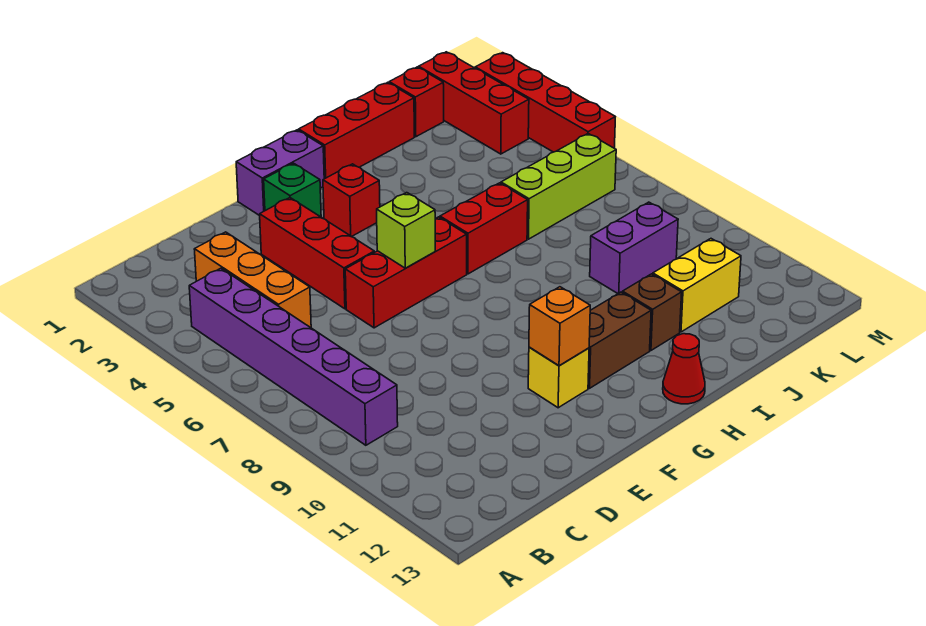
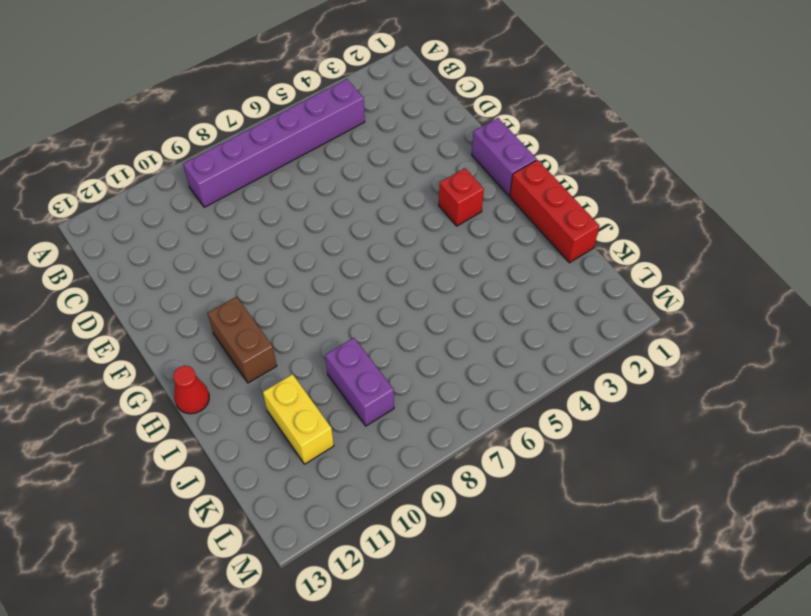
none -> orange 1x3 brick [194,232,311,328]
none -> red 1x3 brick [260,198,374,309]
none -> red 1x3 brick [345,217,467,328]

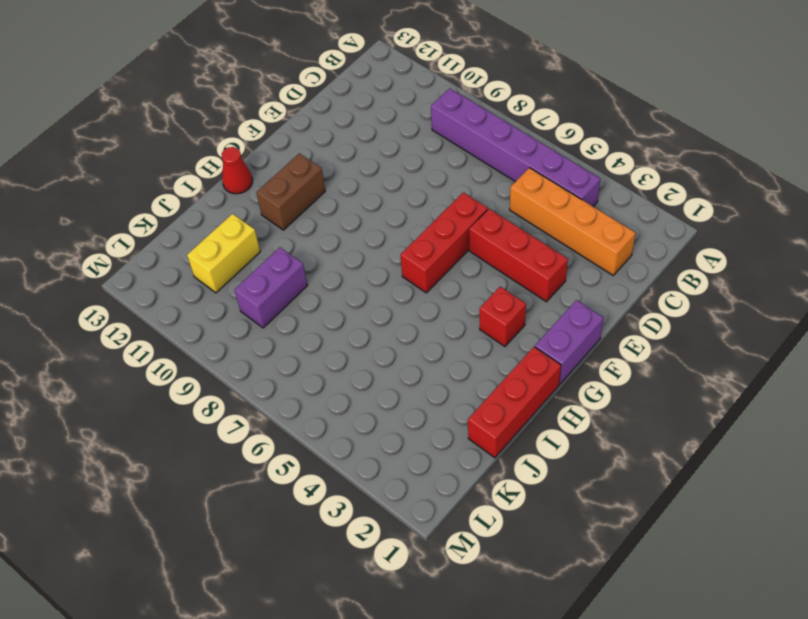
orange 1x4 brick [510,168,636,275] -> orange 1x3 brick [194,232,311,328]
none -> green 1x1 brick [264,163,321,217]
none -> yellow 1x1 brick [528,347,589,408]
none -> red 1x2 brick [440,183,528,274]

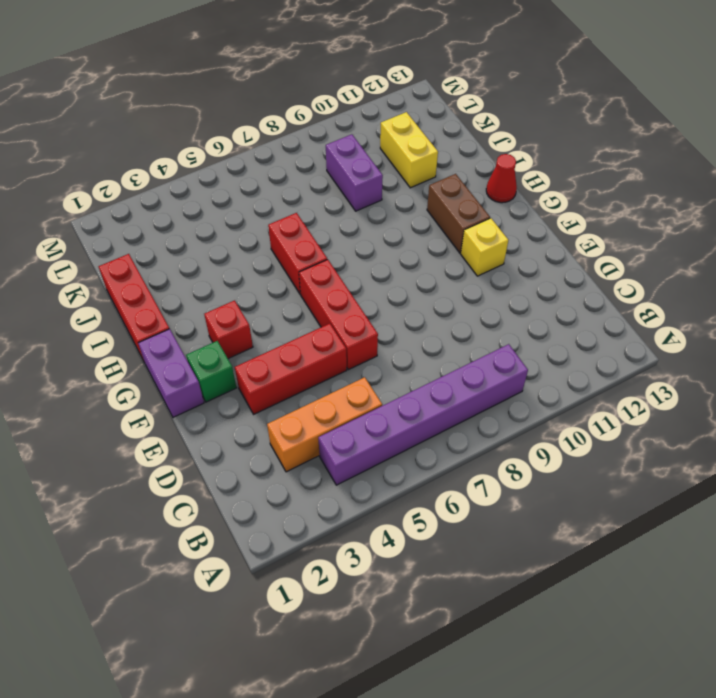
none -> brown 1x1 brick [622,274,682,350]
none -> lime 1x3 brick [501,134,616,239]
none -> red 1x1 brick [389,67,444,137]

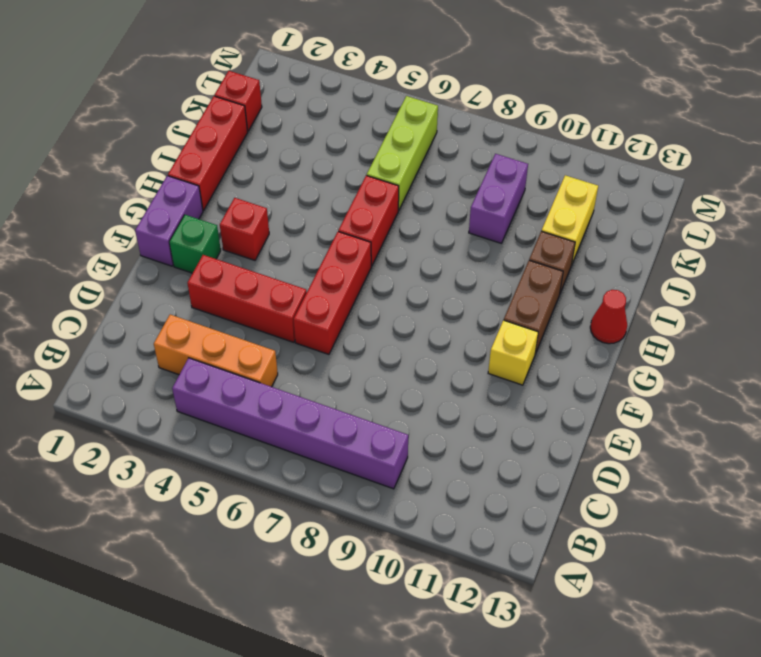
none -> red 1x3 brick [419,52,529,154]
none -> red 1x4 brick [475,53,615,152]
none -> lime 1x1 brick [377,193,435,268]

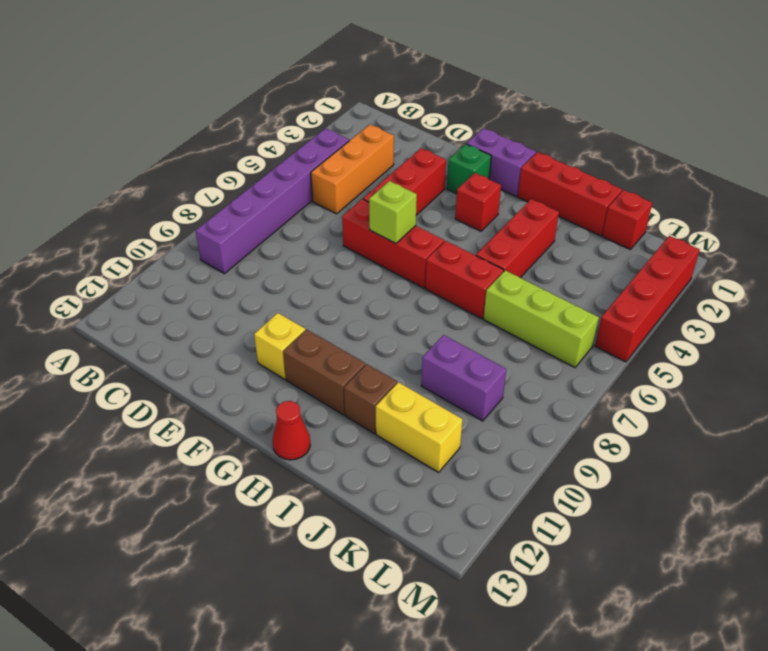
red 1x3 brick [476,199,559,278] -> red 1x3 brick moved to [419,52,529,154]
none -> orange 1x1 brick [529,287,590,366]

